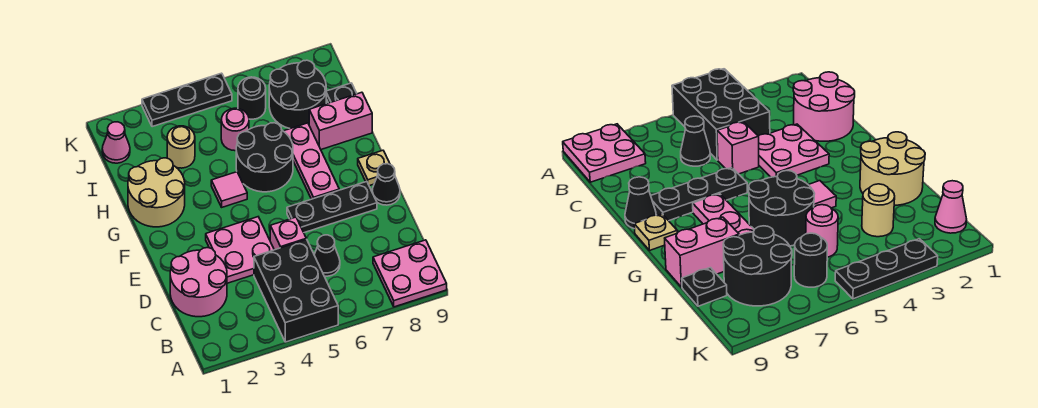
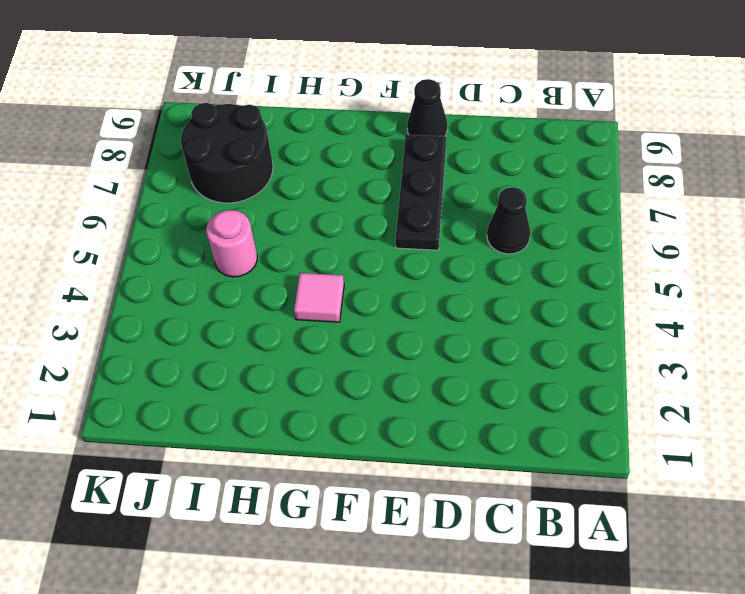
none -> black 2x3 brick [254,239,338,342]
none -> pink 2x2 plate [373,240,447,307]
none -> pink 2x2 round brick [170,248,227,317]

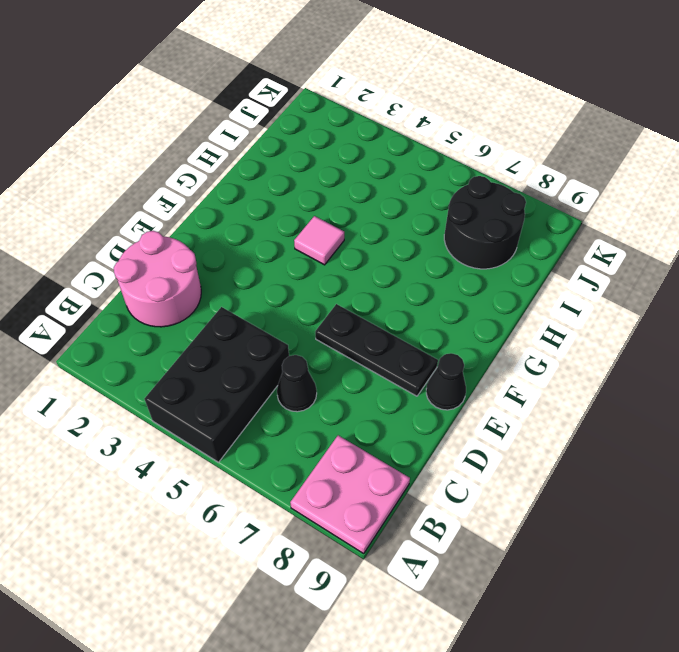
none -> pink 2x2 plate [206,217,274,283]
none -> pink 1x1 brick [270,217,306,250]
none -> pink 1x3 plate [284,123,339,199]

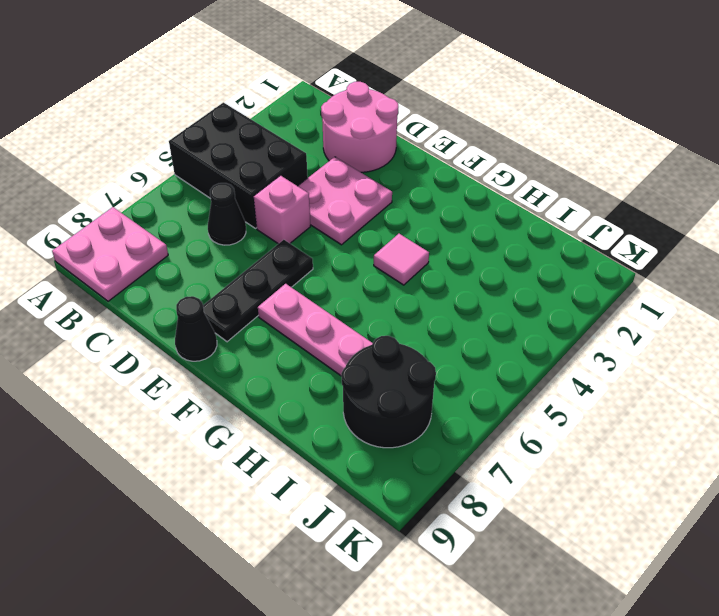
none -> tan 1x1 plate [358,150,390,186]
none -> tan 2x2 round brick [128,158,185,227]
none -> black 2x2 round brick [236,123,293,192]

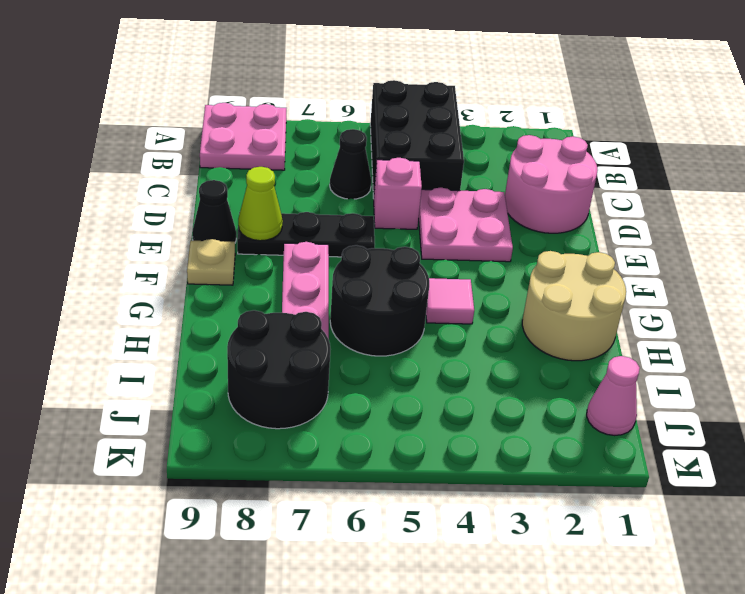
lime 1x1 cone [238,167,283,241] -> none
none -> pink 1x2 brick [309,92,372,149]
none -> tan 1x1 round brick [167,126,195,168]
none -> pink 1x1 round brick [221,108,249,151]

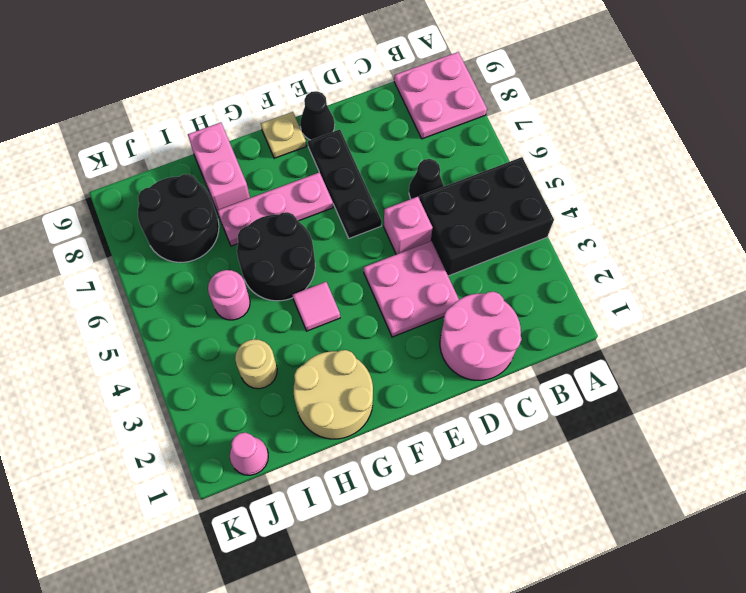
none -> black 1x1 plate [326,83,357,103]
none -> black 1x1 round brick [238,77,266,119]
none -> black 1x3 plate [142,73,232,127]

